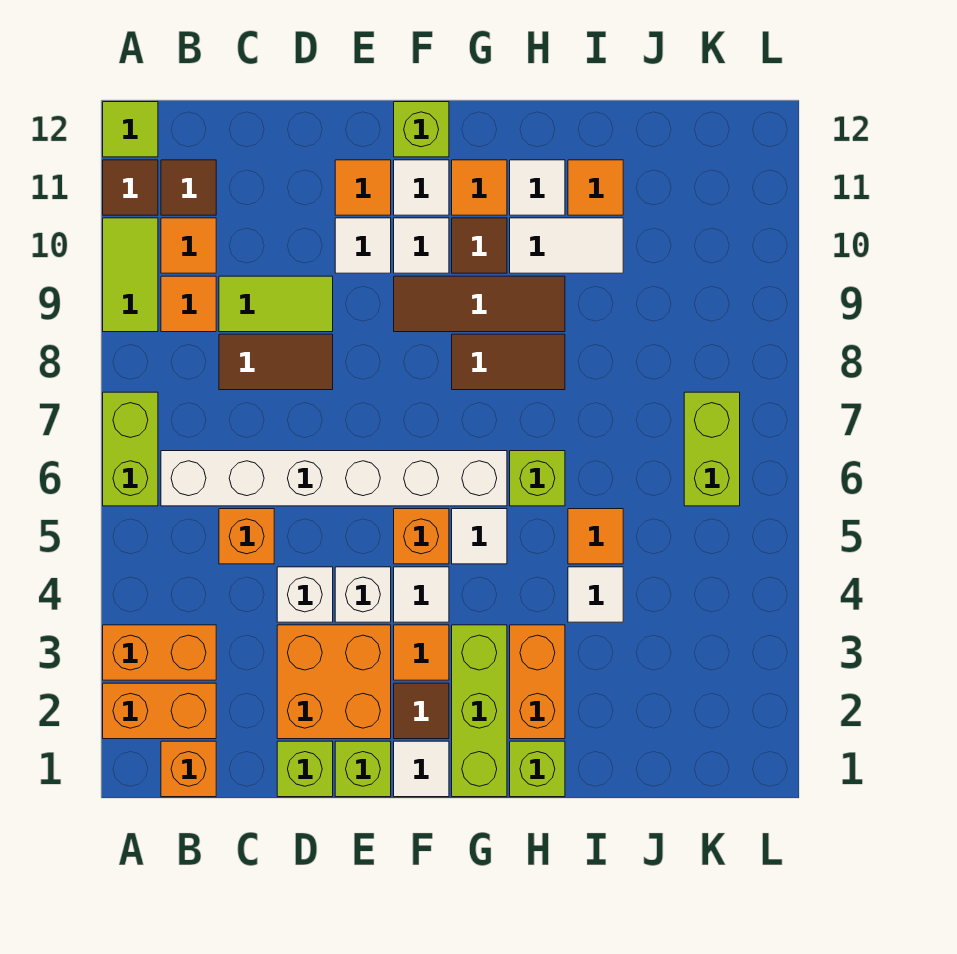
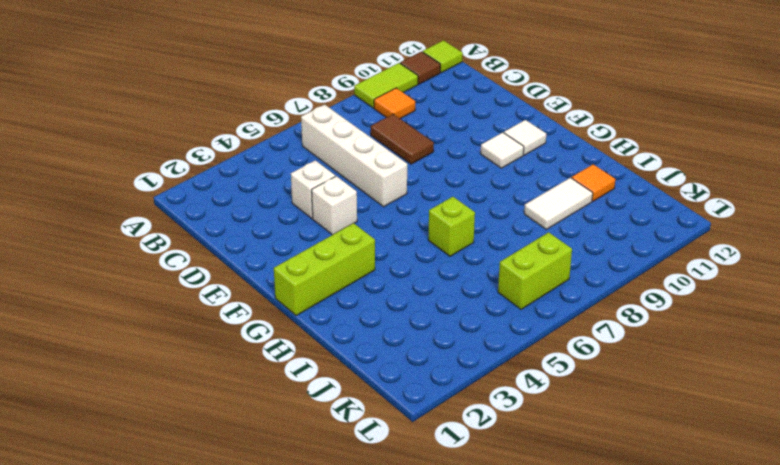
white 1x4 brick [301,105,407,207] -> white 1x6 brick [161,451,507,506]
white 1x2 tile [524,178,593,229] -> white 1x2 tile turned to [510,218,623,273]
none -> orange 1x2 brick [103,683,216,739]
none -> orange 1x2 brick [103,625,216,680]
none -> lime 1x2 brick [103,392,158,506]
none -> orange 1x1 brick [161,741,216,797]

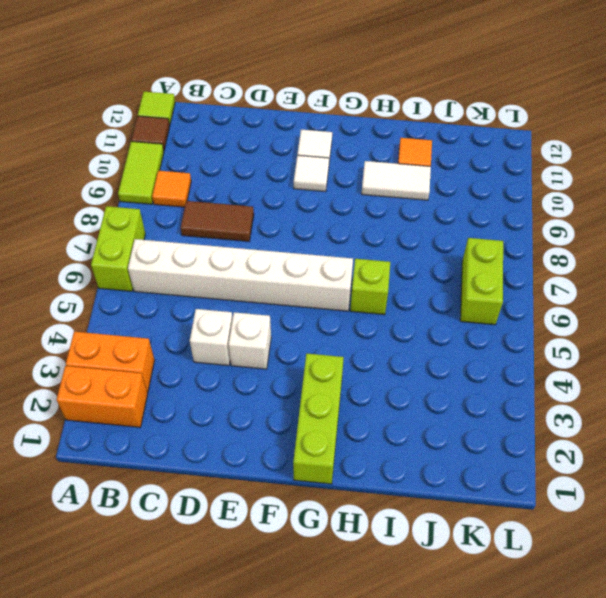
none -> orange 1x1 brick [161,741,216,797]
none -> orange 1x1 tile [161,218,216,273]
none -> brown 1x1 tile [161,160,216,215]
none -> orange 1x1 brick [219,509,274,564]

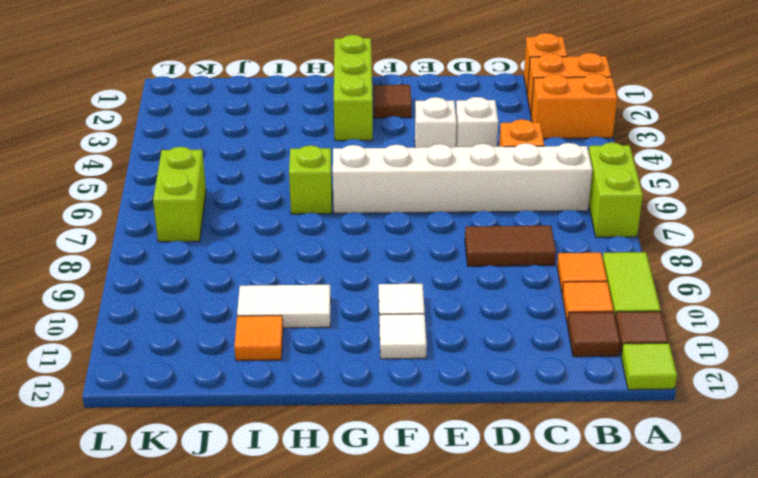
none -> lime 1x2 tile [219,276,333,332]
none -> lime 1x1 brick [277,741,333,797]
none -> orange 2x2 brick [277,625,391,739]
none -> lime 1x1 brick [335,741,391,797]

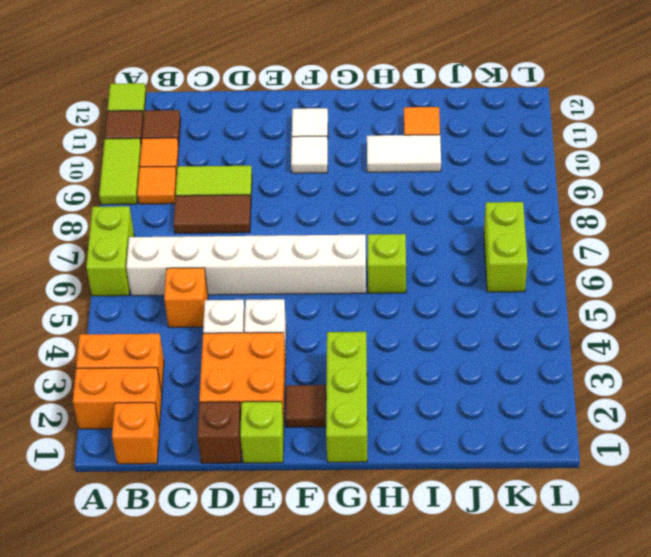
brown 1x1 brick [197,402,242,463] -> lime 1x1 brick [277,741,333,797]
none -> white 1x1 tile [335,218,391,273]
none -> orange 1x1 tile [335,160,391,215]
none -> white 1x1 tile [394,741,449,797]
none -> orange 1x1 tile [394,625,449,680]

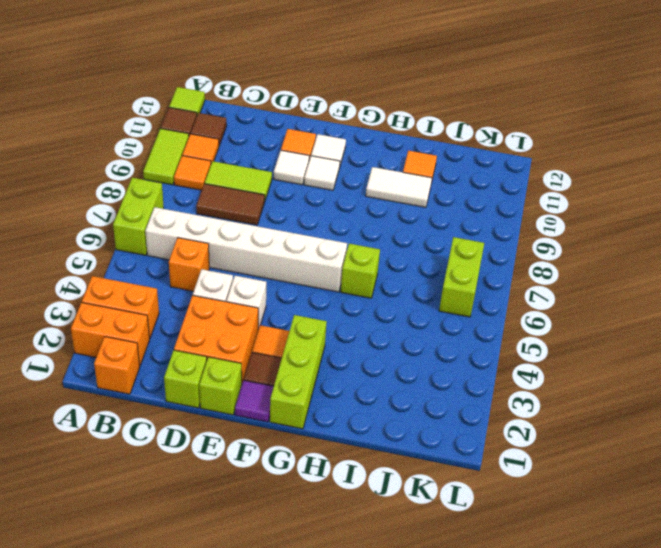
purple 1x1 tile [235,380,274,422] -> white 1x1 tile [394,741,449,797]
none -> white 1x1 tile [394,567,449,622]
none -> orange 1x1 brick [394,509,449,564]
none -> brown 1x3 tile [394,276,565,332]
none -> lime 1x1 brick [394,102,449,157]

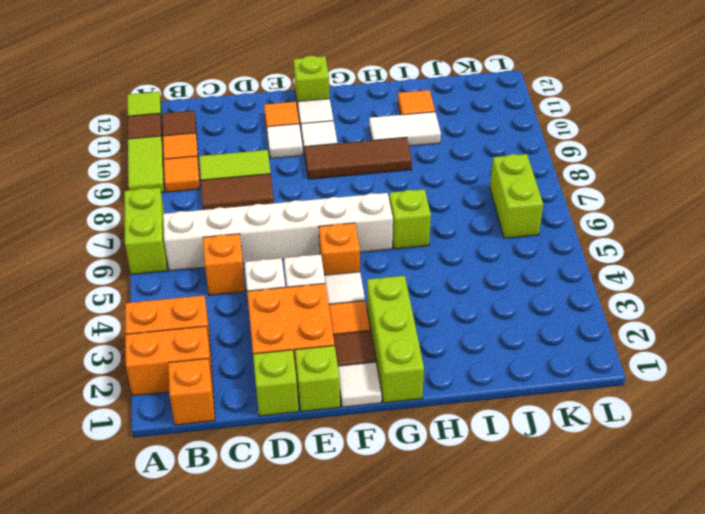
none -> white 1x1 tile [452,509,507,564]
none -> brown 1x2 tile [452,334,565,390]
none -> brown 1x1 tile [452,218,507,273]
none -> orange 1x1 tile [452,160,507,215]

